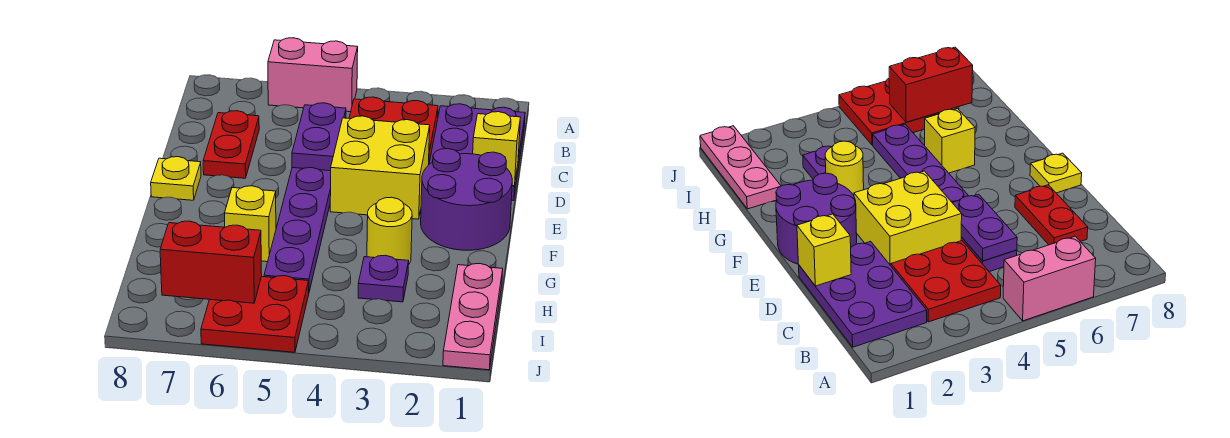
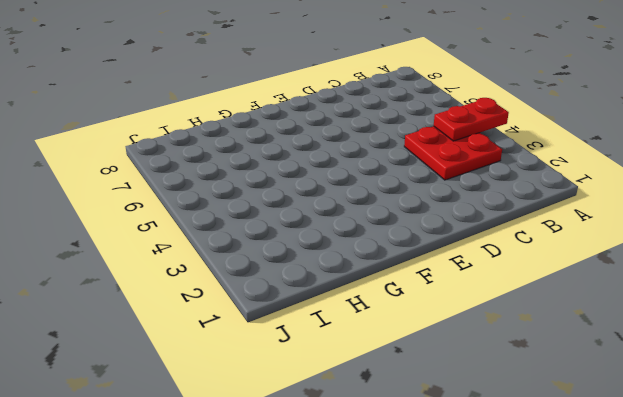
red 1x2 plate [434,98,509,141] -> red 1x2 plate moved to [203,111,259,178]
none -> pink 1x2 brick [268,38,358,112]
none -> purple 2x3 plate [429,104,525,201]
none -> purple 1x6 plate [264,168,331,291]

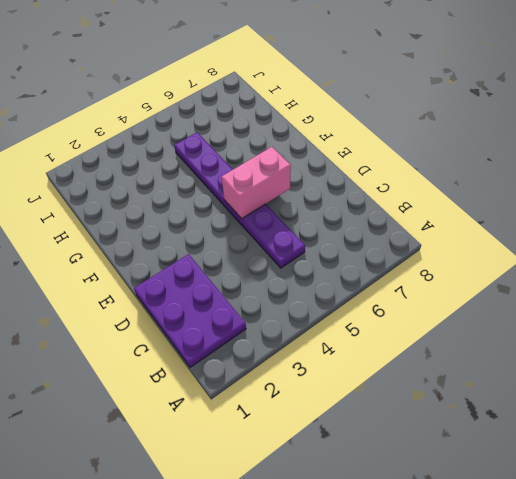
pink 1x2 brick [222,147,291,219] -> pink 1x2 brick moved to [268,38,358,112]
none -> red 2x2 plate [349,97,438,162]
none -> red 1x2 plate [203,111,259,178]
none -> yellow 2x2 brick [330,116,430,219]

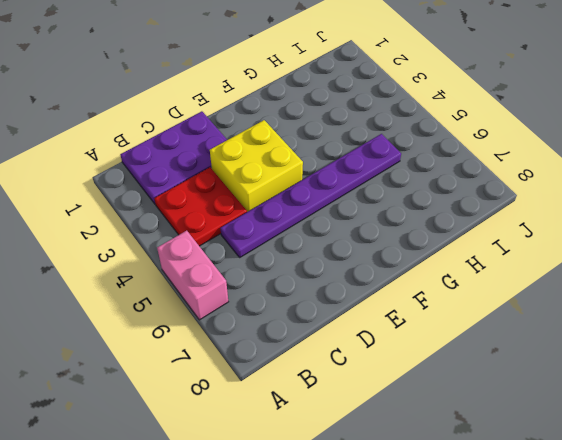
none -> red 1x2 plate [203,111,259,178]
none -> purple 2x2 round brick [421,149,512,250]
none -> yellow 1x1 plate [151,157,201,200]

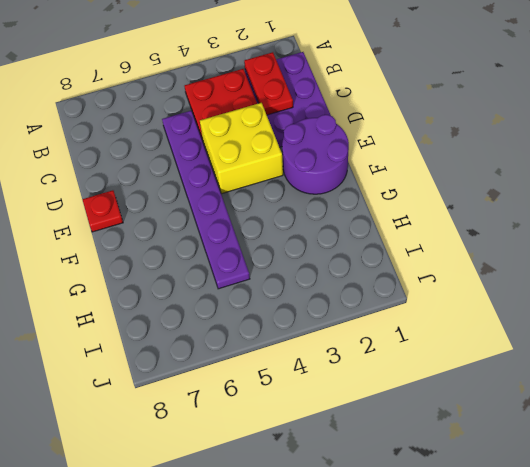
red 1x2 plate [244,52,293,115] -> red 1x2 plate moved to [203,111,259,178]
red 1x1 plate [82,190,123,232] -> yellow 1x1 plate [151,157,201,200]
none -> pink 1x2 brick [268,38,358,112]
none -> yellow 1x1 round brick [367,197,412,264]
none -> yellow 1x1 brick [225,186,276,262]

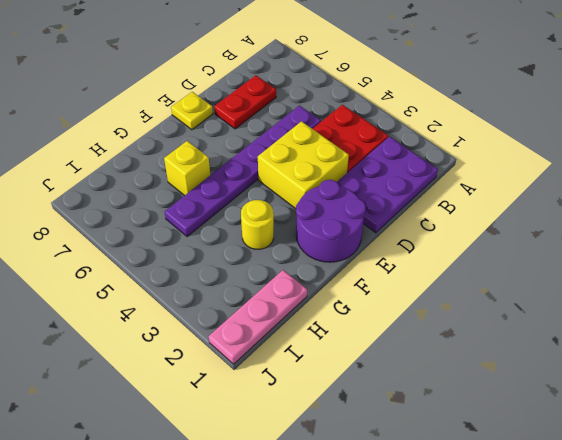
none -> pink 1x2 brick [268,38,358,112]
none -> purple 1x1 plate [358,255,409,302]
none -> red 2x2 plate [201,276,309,352]

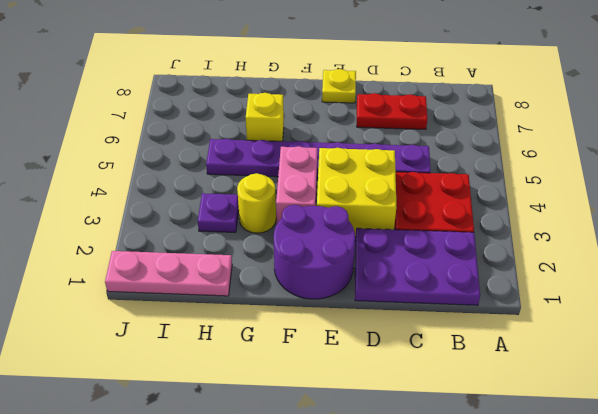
pink 1x2 brick [276,146,317,224] -> pink 1x2 brick moved to [268,38,358,112]
none -> red 2x2 plate [201,276,309,352]
none -> purple 1x2 plate [292,103,346,171]
none -> yellow 1x1 brick [473,112,520,186]

